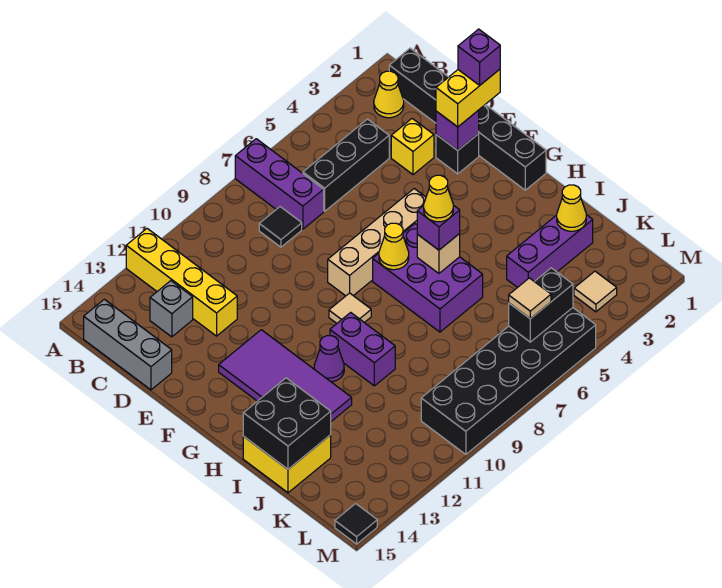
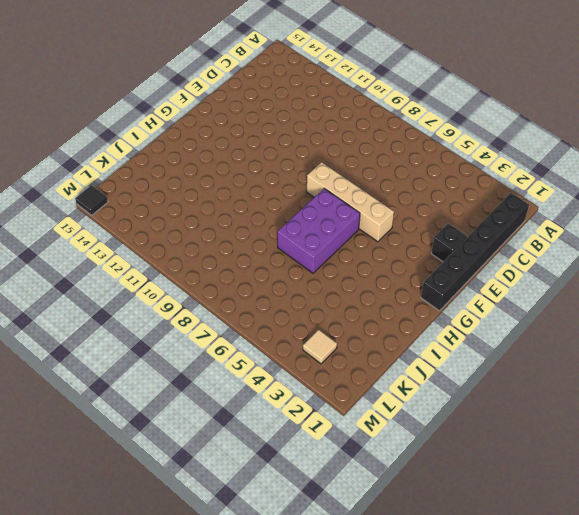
none -> purple 1x3 brick [235,139,324,229]
none -> yellow 1x4 brick [126,229,237,336]
none -> yellow 1x1 cone [374,71,404,118]
none -> grey 1x3 brick [84,299,172,390]

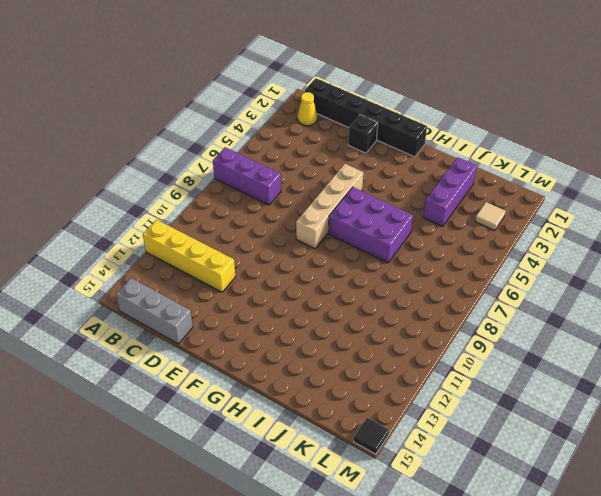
none -> black 1x3 brick [303,119,389,211]
none -> black 1x1 tile [259,207,302,247]
none -> grey 1x1 brick [150,281,193,337]
none -> yellow 1x1 brick [391,119,434,175]

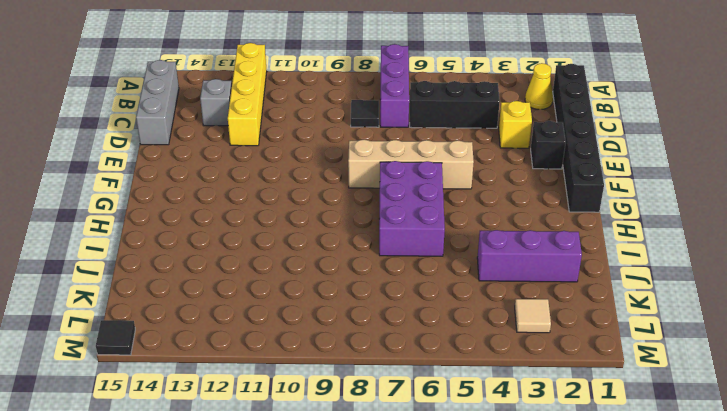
none -> purple 2x4 tile [219,330,352,421]
none -> tan 1x1 tile [329,293,371,323]
none -> purple 1x2 brick [330,312,395,386]
none -> purple 1x1 cone [314,336,344,382]

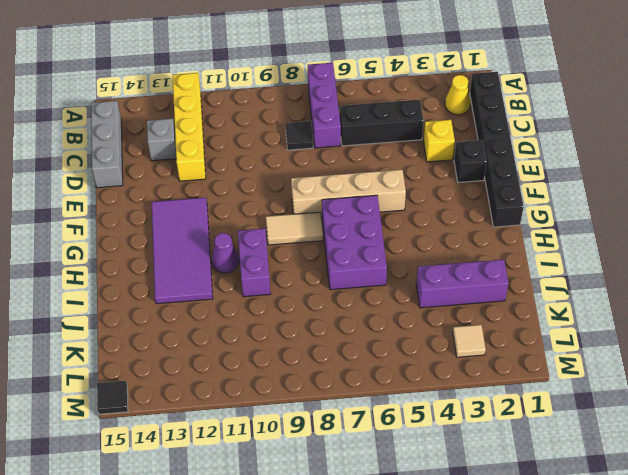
tan 1x2 tile [266,212,323,245] -> tan 1x1 tile [329,293,371,323]
none -> yellow 2x2 brick [243,435,331,493]
none -> black 2x6 brick [421,308,596,454]
none -> purple 1x1 brick [436,111,479,150]
none -> yellow 1x1 cone [379,223,409,270]

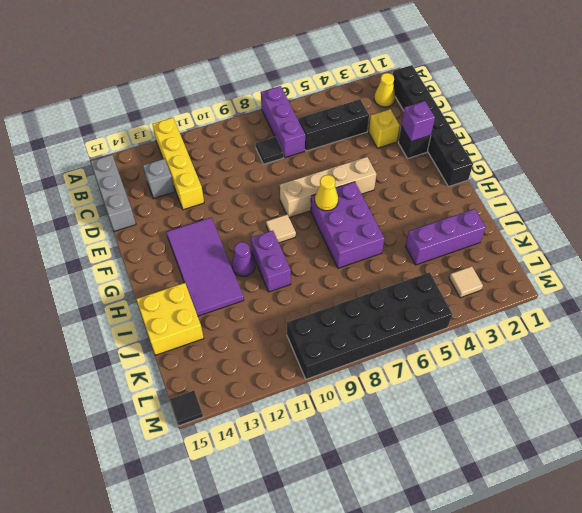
none -> tan 1x1 brick [417,234,460,273]
none -> black 2x2 brick [243,378,331,469]
none -> yellow 1x1 cone [557,185,586,231]
none -> black 1x2 brick [509,268,573,342]

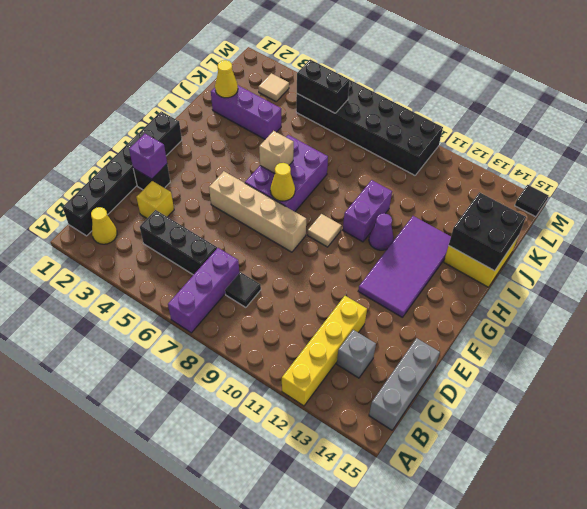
none -> yellow 1x2 brick [436,69,500,127]
none -> purple 1x1 brick [417,205,460,250]
none -> tan 1x1 tile [509,278,551,319]
none -> purple 1x1 brick [458,29,500,85]

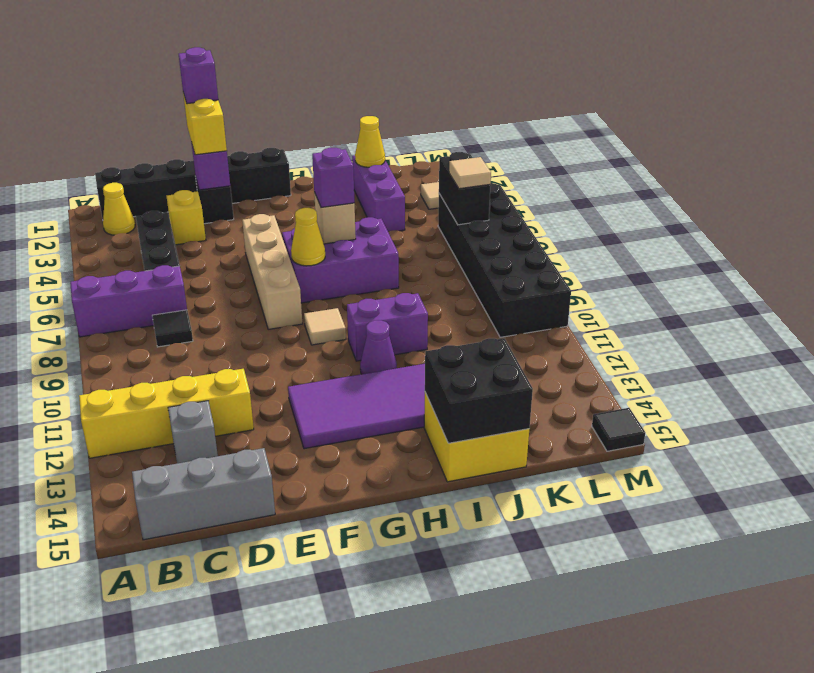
none -> yellow 1x1 cone [424,175,453,222]

